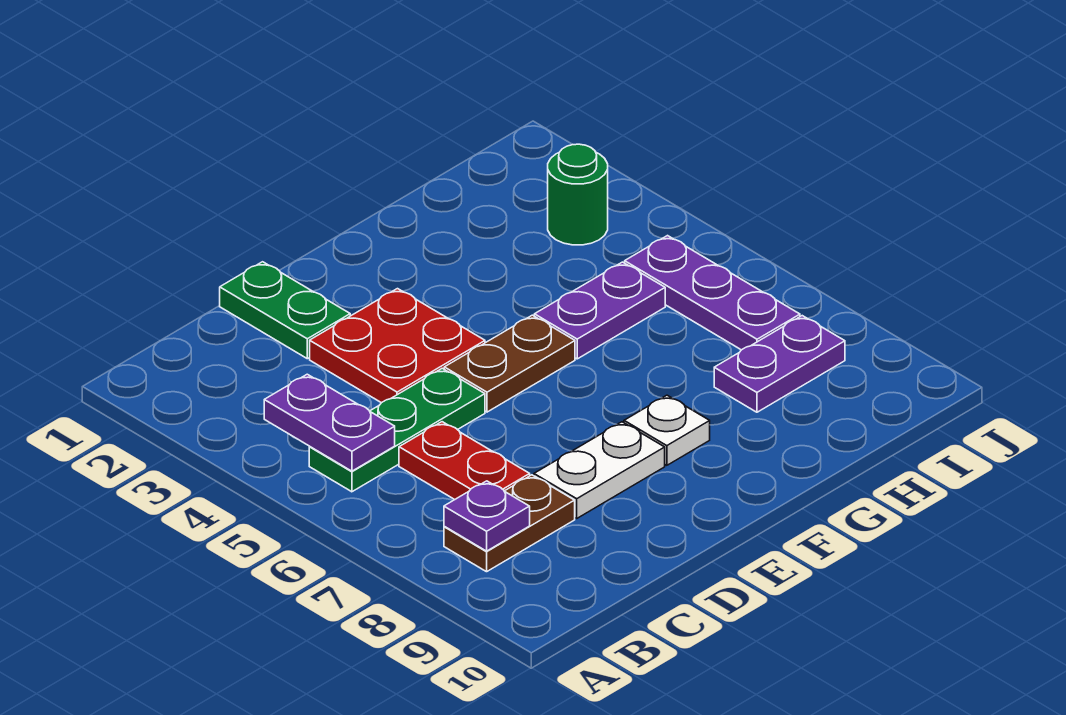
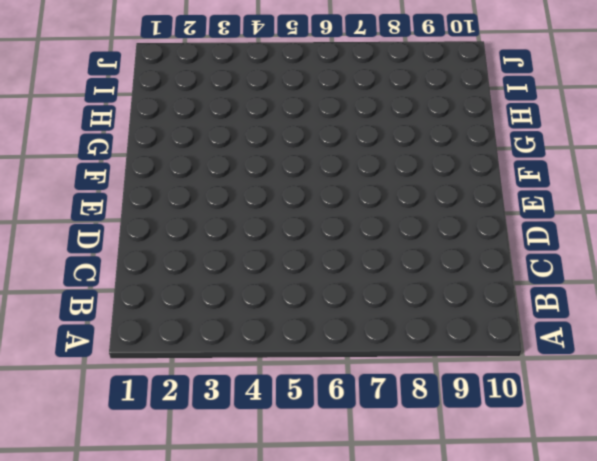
none -> green 1x3 plate [309,368,485,492]
none -> brown 1x2 plate [444,475,575,572]
none -> red 1x2 plate [399,422,530,500]

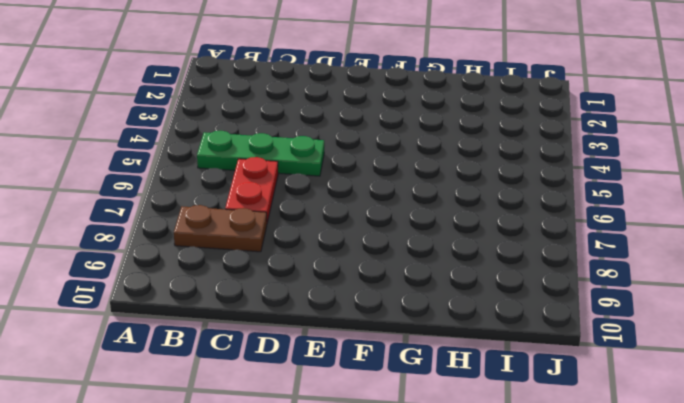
none -> green 1x2 plate [220,262,350,359]
none -> red 2x2 plate [310,289,485,403]
none -> white 1x2 plate [534,422,665,518]

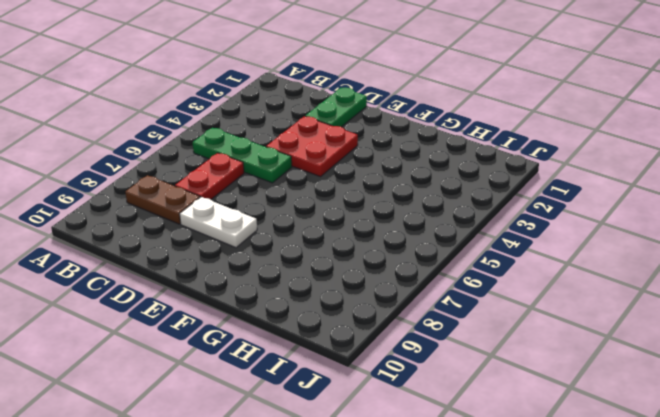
none -> brown 1x2 plate [444,315,575,412]
none -> white 1x1 plate [624,395,710,465]
none -> purple 1x2 plate [534,262,665,359]

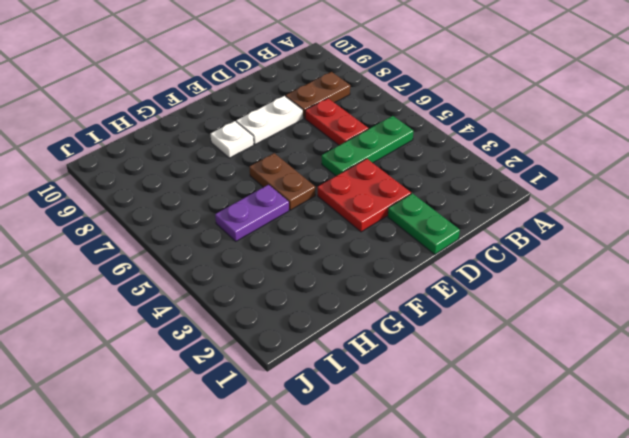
brown 1x2 plate [249,153,315,210] -> brown 1x2 plate turned to [444,315,575,412]
none -> purple 1x2 plate [714,316,845,412]
none -> green 1x1 round brick [548,144,608,245]
none -> purple 1x3 plate [625,236,800,350]

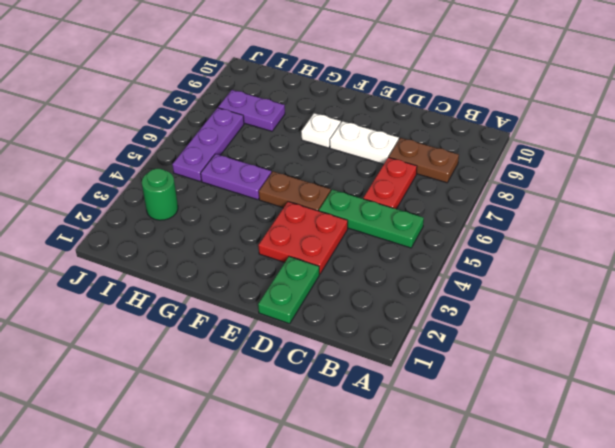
none -> purple 1x2 plate [264,374,395,471]
none -> purple 1x1 plate [444,481,530,551]

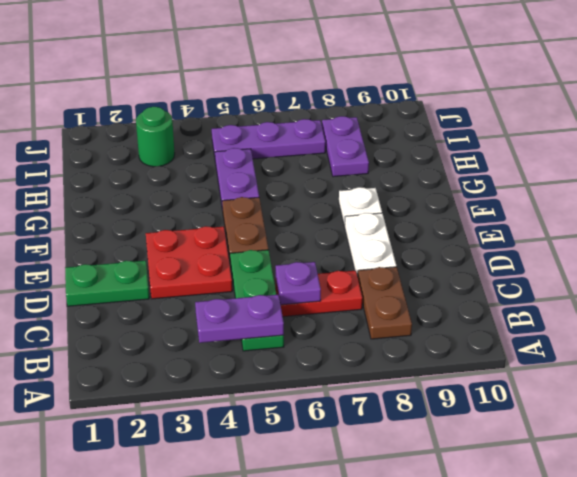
purple 1x1 plate [276,262,321,305] -> purple 1x1 plate moved to [444,481,530,551]

